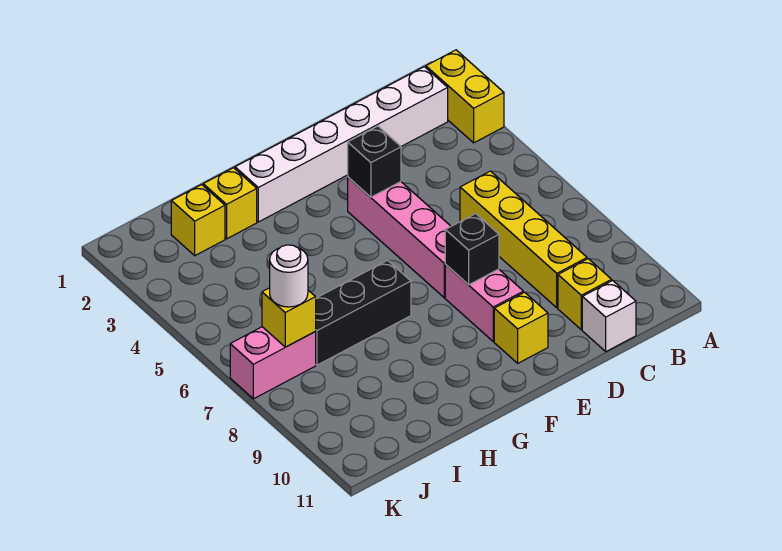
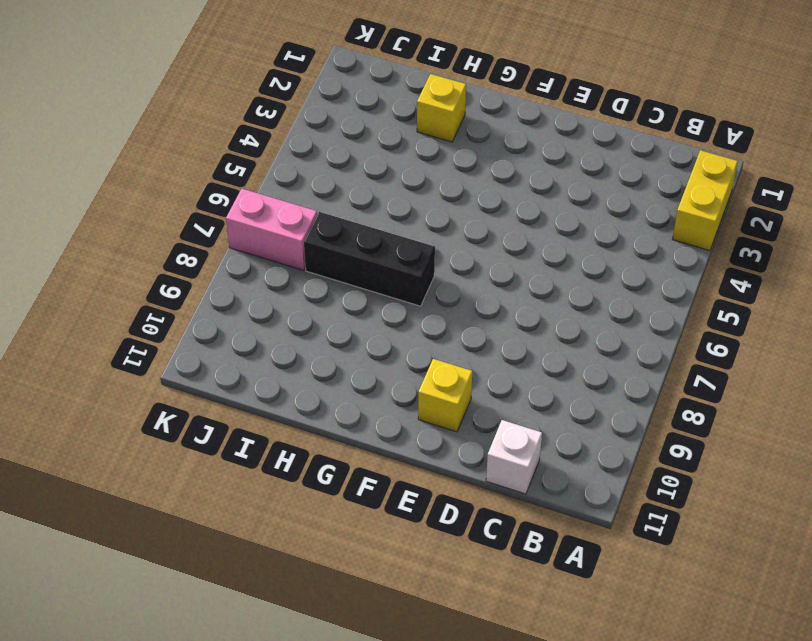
none -> white 1x6 brick [235,67,448,222]
none -> yellow 1x4 brick [460,171,587,308]
none -> yellow 1x1 brick [558,259,612,330]

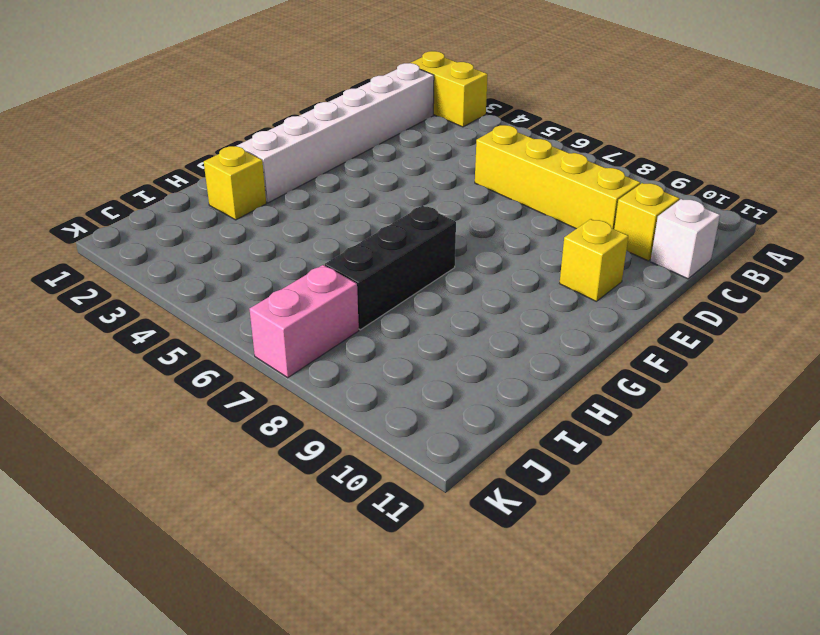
none -> pink 1x4 brick [348,177,451,298]
none -> pink 1x2 brick [445,265,523,341]
none -> yellow 1x1 brick [171,185,225,256]

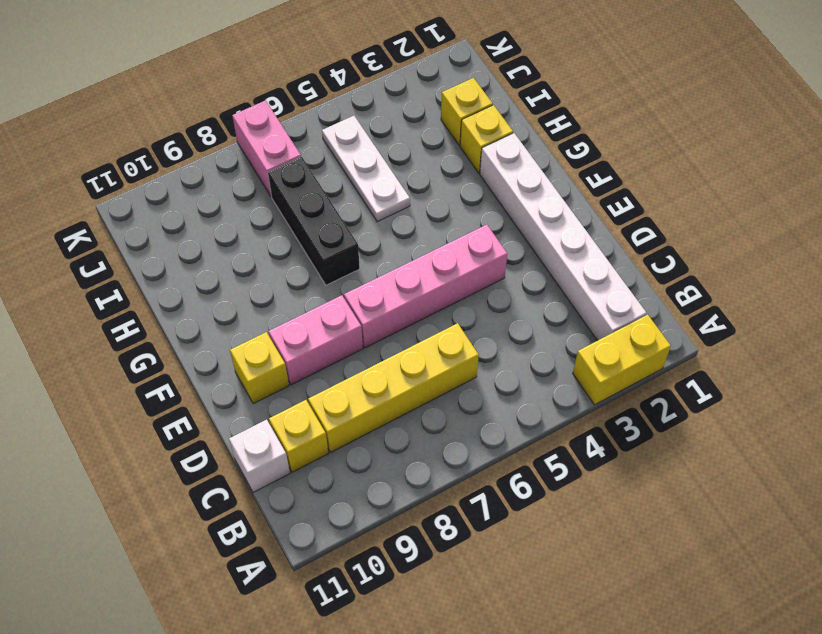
white 1x3 plate [322,116,410,222] -> none
none -> black 1x1 brick [348,126,401,197]
none -> black 1x1 brick [445,214,499,285]
none -> yellow 1x1 brick [262,288,316,347]

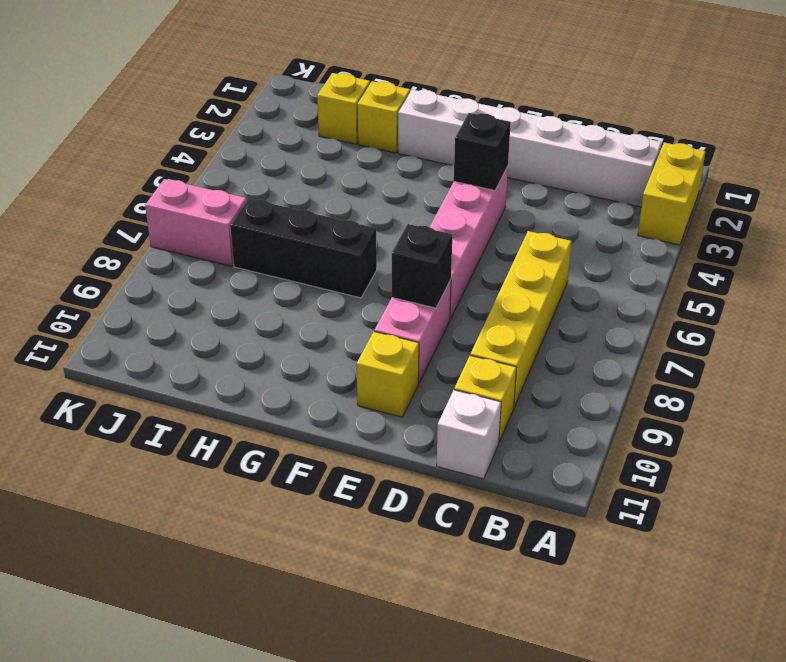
none -> yellow 1x1 brick [262,288,316,347]
none -> white 1x1 round brick [270,245,308,307]

